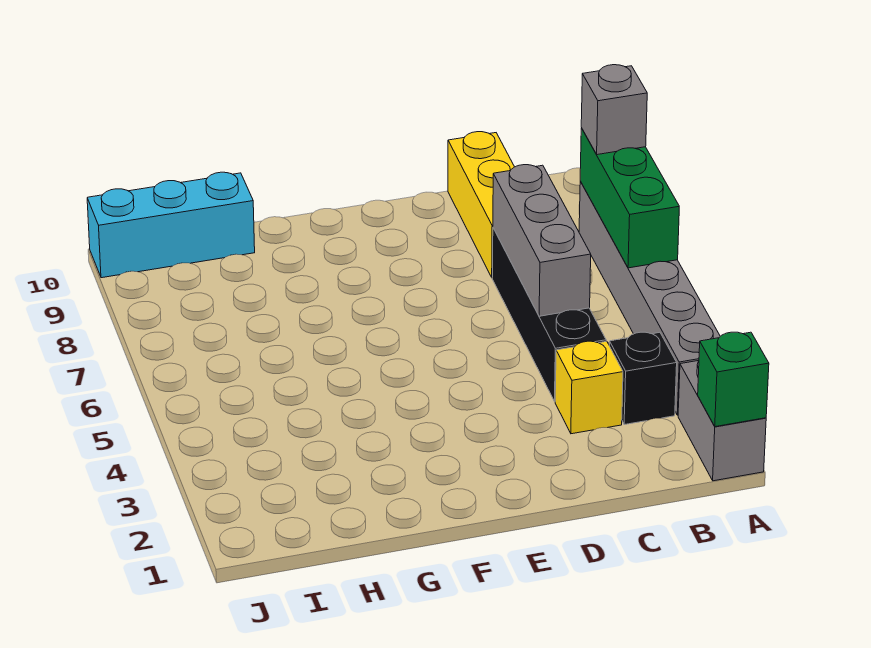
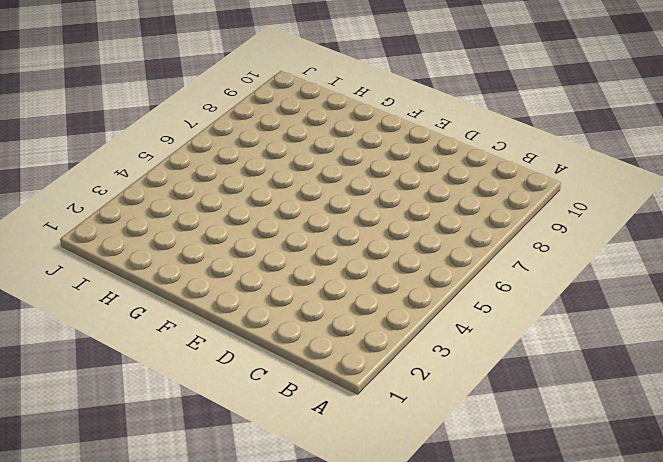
none -> grey 1x2 brick [678,361,766,481]
none -> grey 1x6 brick [579,182,720,415]

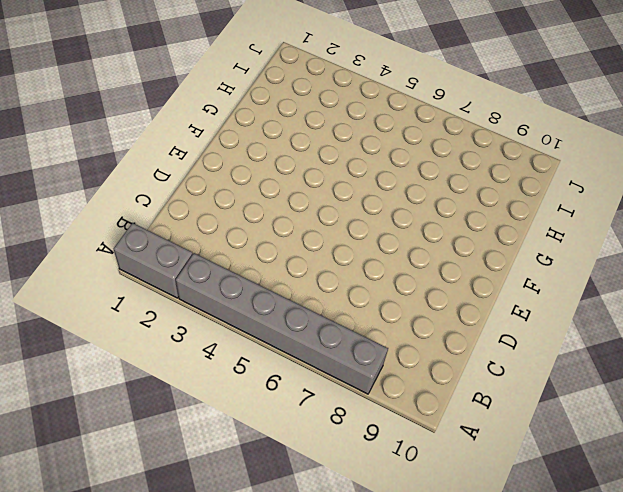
none -> black 1x1 brick [609,332,677,425]
none -> yellow 1x1 brick [555,341,623,434]

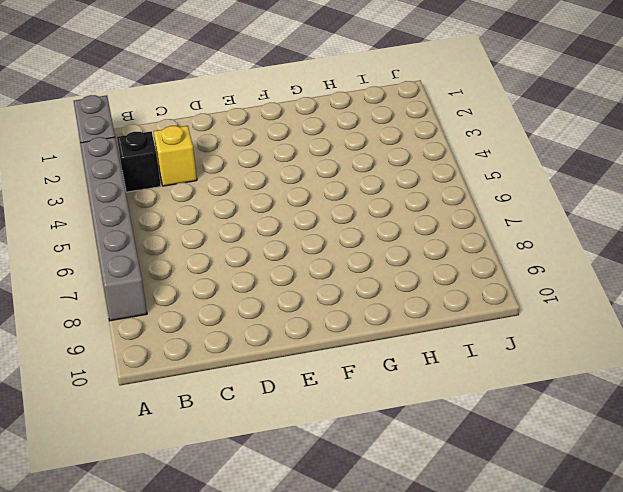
none -> black 1x4 brick [492,228,606,401]
none -> yellow 1x3 brick [448,132,514,277]

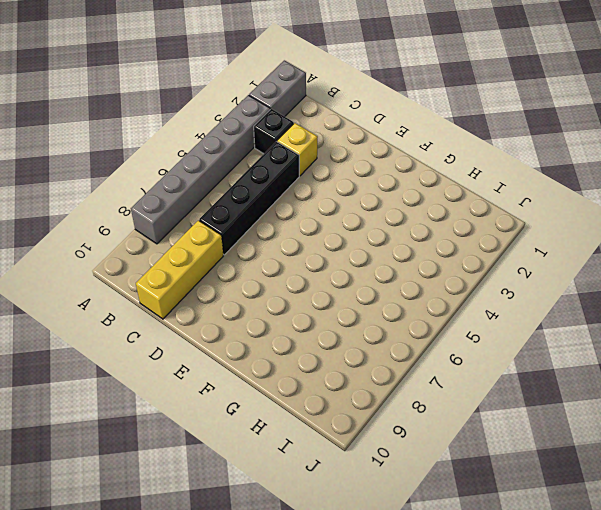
none -> cyan 1x3 brick [87,172,255,278]
none -> green 1x1 brick [698,332,769,427]

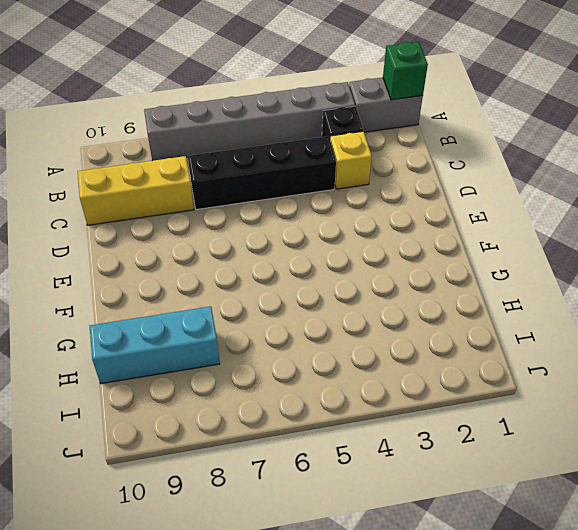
cyan 1x3 brick [90,306,220,384] -> cyan 1x3 brick turned to [87,172,255,278]
none -> green 1x3 brick [580,128,679,268]
none -> grey 1x3 brick [493,165,591,316]

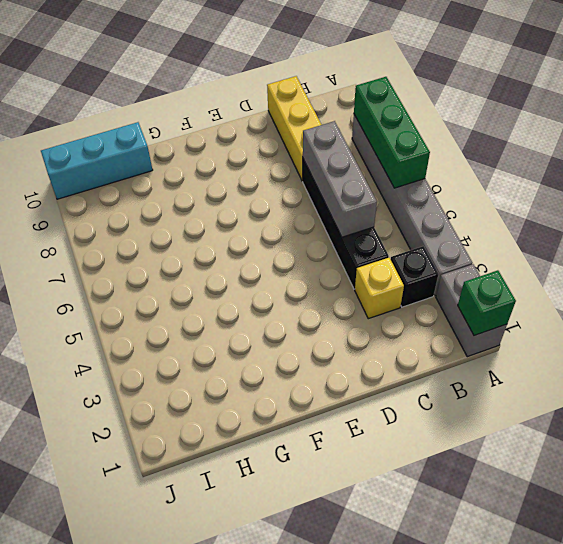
none -> grey 1x1 brick [581,65,647,155]

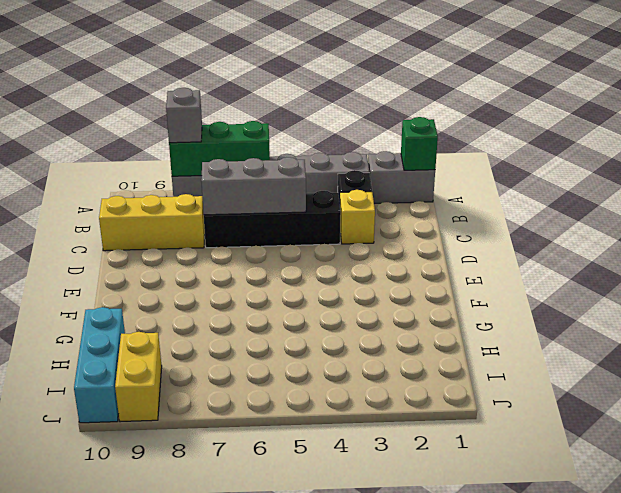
yellow 1x2 brick [115,332,162,422] -> none

